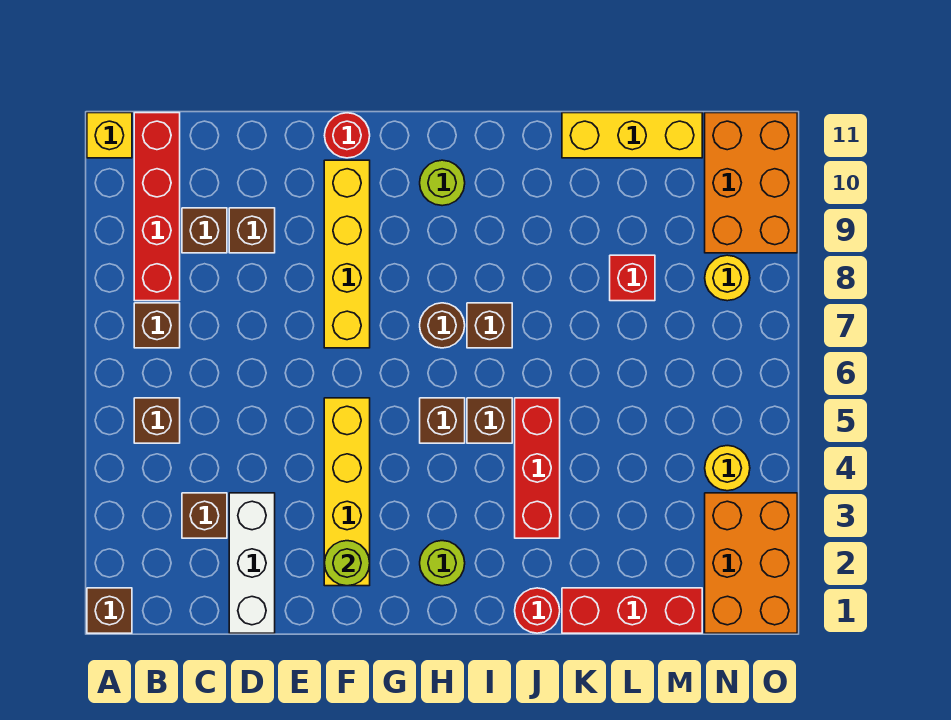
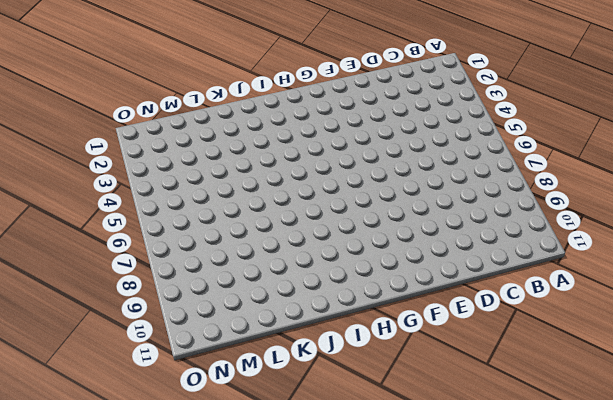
none -> brown 1x1 brick [87,588,132,633]
none -> yellow 1x1 brick [87,113,132,158]
none -> brown 1x1 brick [134,398,180,443]

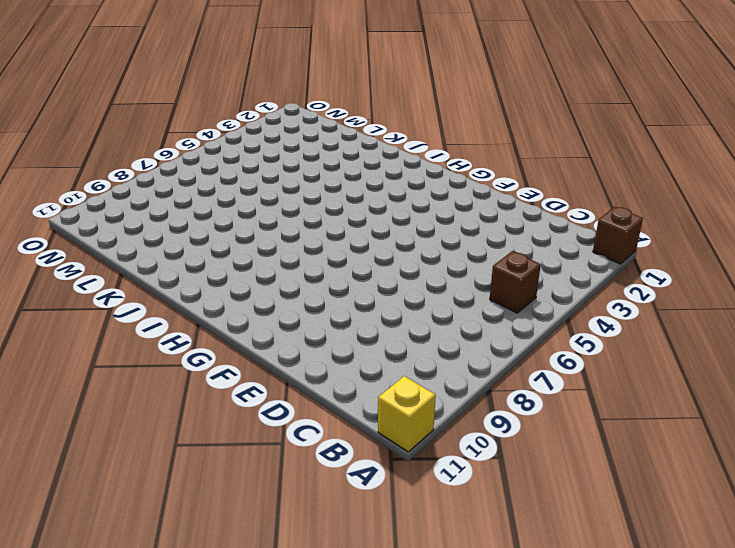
none -> brown 1x1 brick [134,303,180,348]
none -> red 1x4 brick [134,113,180,301]
none -> brown 1x1 brick [182,493,227,538]

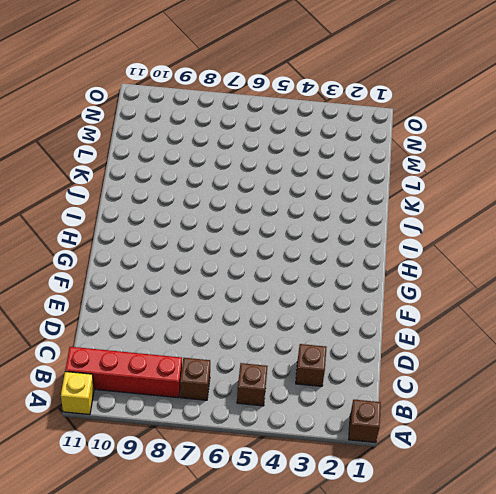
none -> brown 1x1 brick [182,208,227,253]
none -> white 1x3 brick [229,493,275,633]
none -> brown 1x1 brick [229,208,275,253]

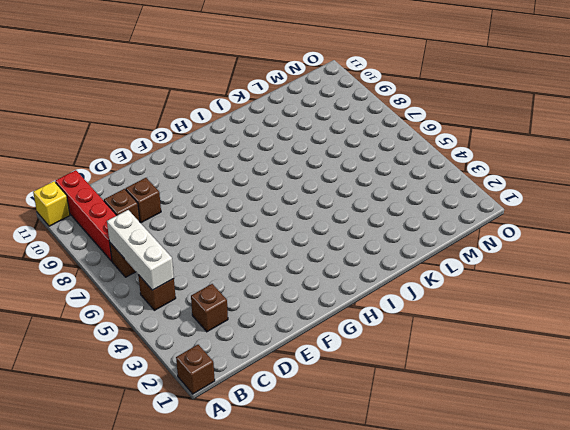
white 1x3 brick [107,210,174,290] -> white 1x3 brick moved to [229,493,275,633]
none -> yellow 1x4 brick [324,398,370,586]
none -> yellow 1x4 brick [324,160,370,348]
none -> red 1x1 round brick [325,113,370,158]

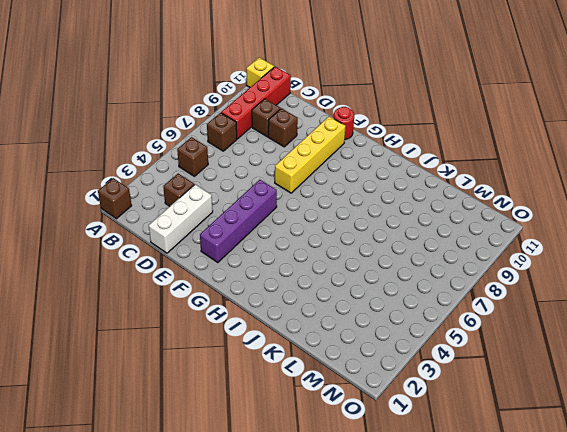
purple 1x4 brick [200,180,277,263] -> yellow 1x4 brick [324,398,370,586]
none -> lime 1x1 round brick [420,541,465,586]
none -> brown 1x1 brick [420,398,465,443]
none -> brown 1x1 round brick [420,303,465,348]

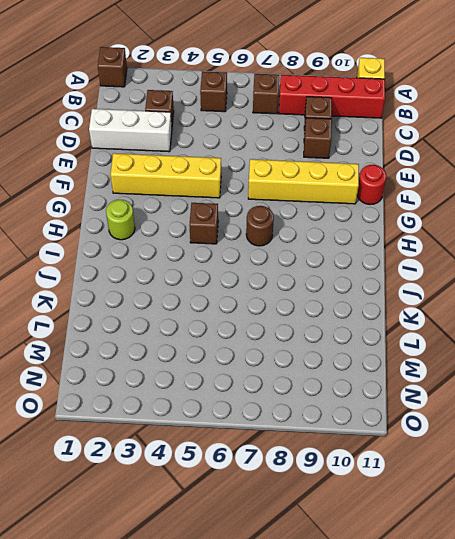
none -> lime 1x1 round brick [420,160,465,206]
none -> brown 1x1 brick [467,398,512,443]
none -> brown 1x1 brick [467,303,512,348]

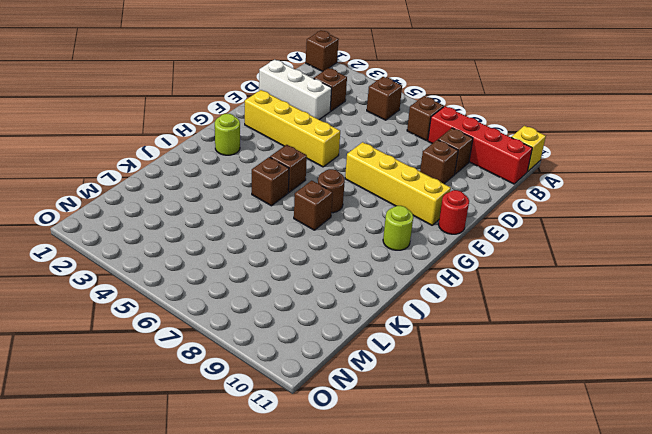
none -> red 1x1 round brick [515,588,560,633]
none -> red 1x3 brick [515,398,560,538]
none -> red 1x3 brick [562,588,702,633]

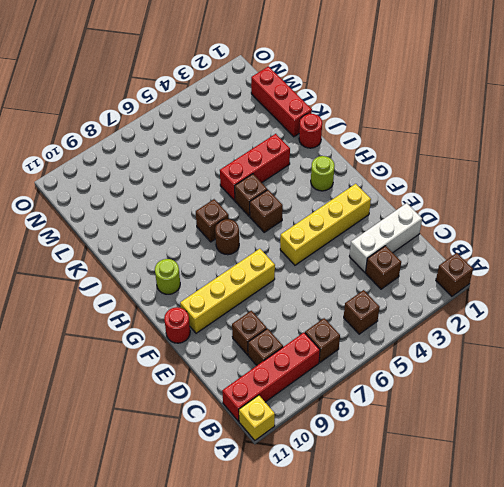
none -> yellow 1x3 brick [562,113,702,158]
none -> red 1x1 brick [610,255,655,301]
none -> orange 2x3 brick [705,493,797,633]

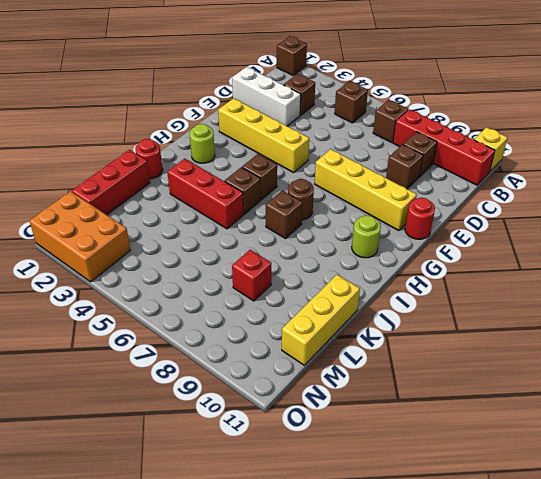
none -> yellow 1x1 round brick [705,446,750,491]
none -> yellow 1x1 round brick [705,255,750,301]
none -> orange 2x3 brick [705,113,797,253]

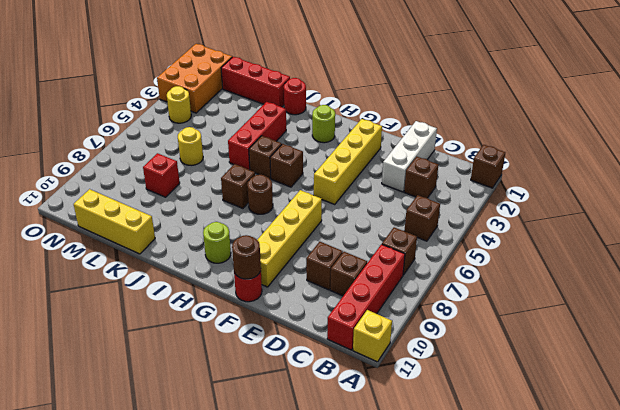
brown 1x1 round brick [232,235,261,279] -> none
yellow 1x1 round brick [178,127,203,165] -> yellow 1x1 round brick moved to [705,255,750,301]
none -> orange 2x3 brick [705,113,797,253]
none -> lime 1x1 round brick [324,541,370,586]

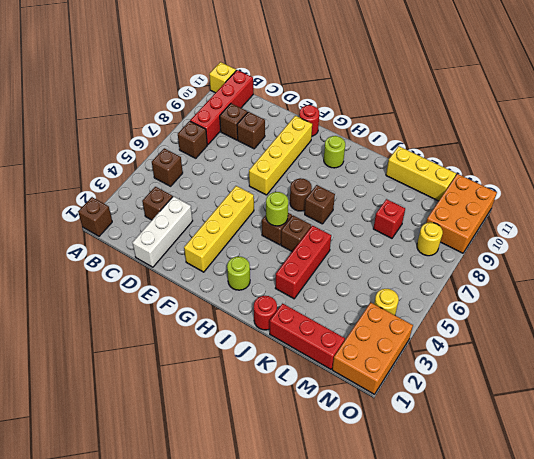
lime 1x1 round brick [266,192,288,226] -> lime 1x1 round brick moved to [324,541,370,586]

